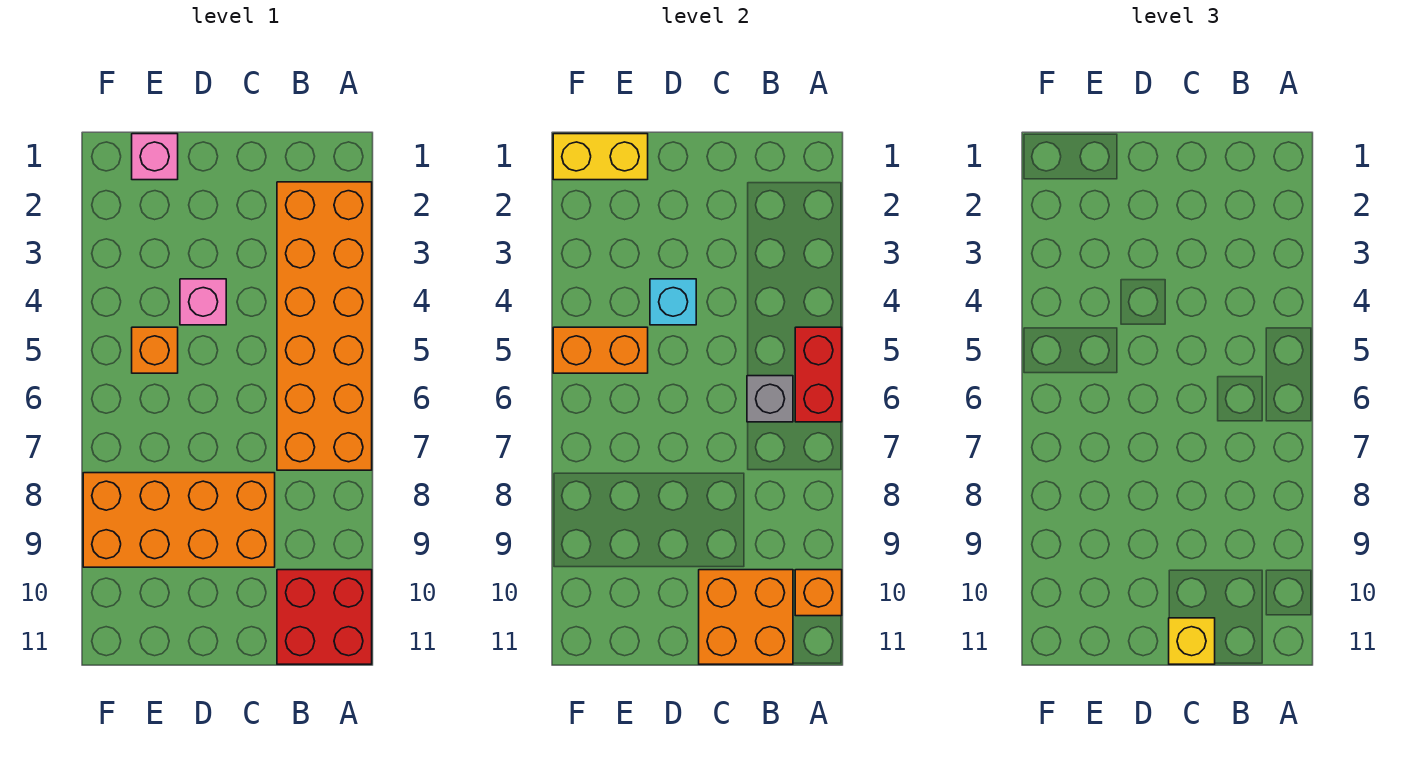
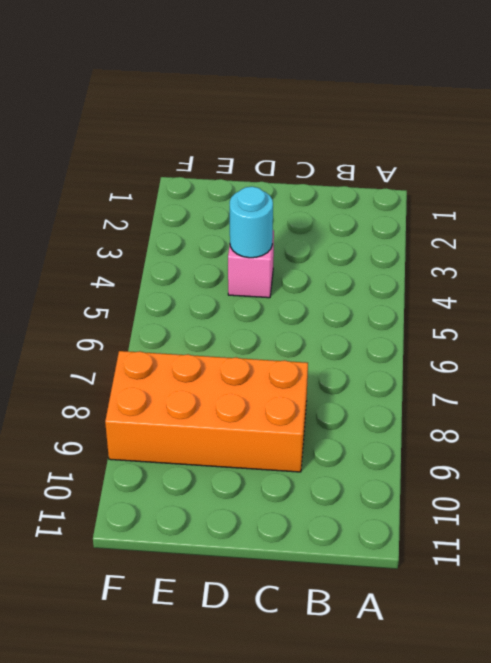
cyan 1x1 round brick [230,187,273,258] -> cyan 1x1 brick [650,279,696,325]
none -> orange 2x6 brick [277,182,372,470]
none -> red 2x2 brick [277,570,372,664]
none -> pink 1x1 brick [132,134,178,180]

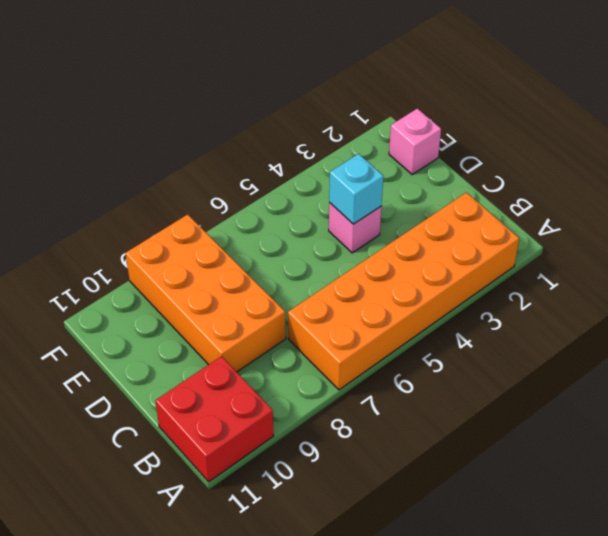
none -> orange 1x1 brick [132,327,178,373]
none -> red 1x2 brick [795,327,842,422]
none -> orange 1x1 brick [795,570,842,616]

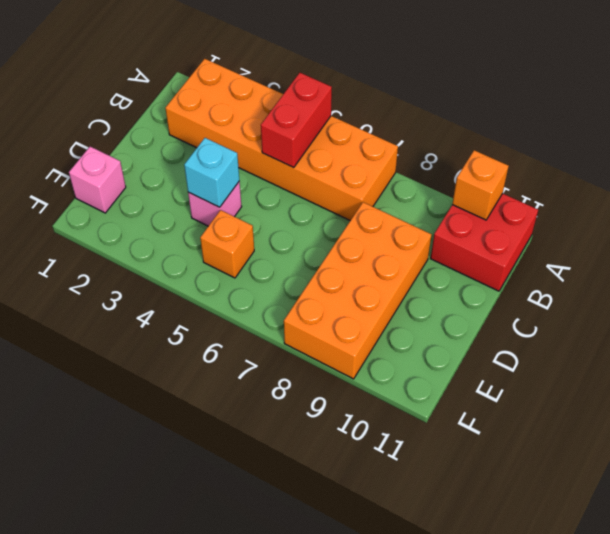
red 1x2 brick [261,73,332,168] -> red 1x2 brick turned to [795,327,842,422]
none -> grey 1x1 brick [747,376,793,422]
none -> orange 2x2 brick [699,570,793,664]
none -> yellow 1x2 brick [553,134,648,180]

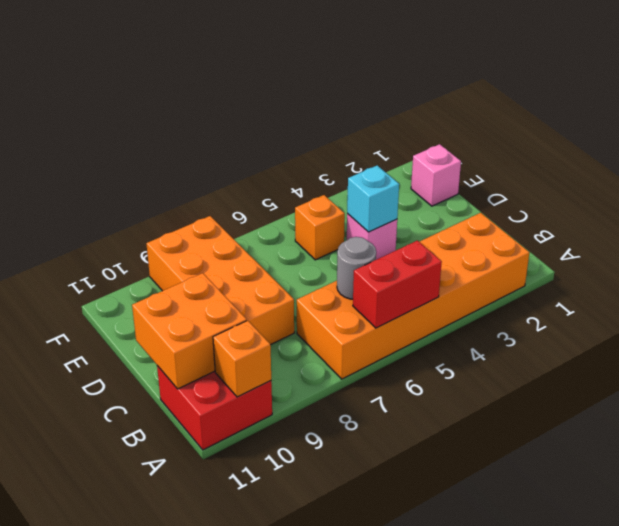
grey 1x1 round brick [337,237,376,299] -> grey 1x1 brick [747,376,793,422]
none -> yellow 1x2 brick [553,134,648,180]
none -> orange 1x2 brick [553,327,648,373]
none -> yellow 1x1 brick [1169,618,1215,664]

